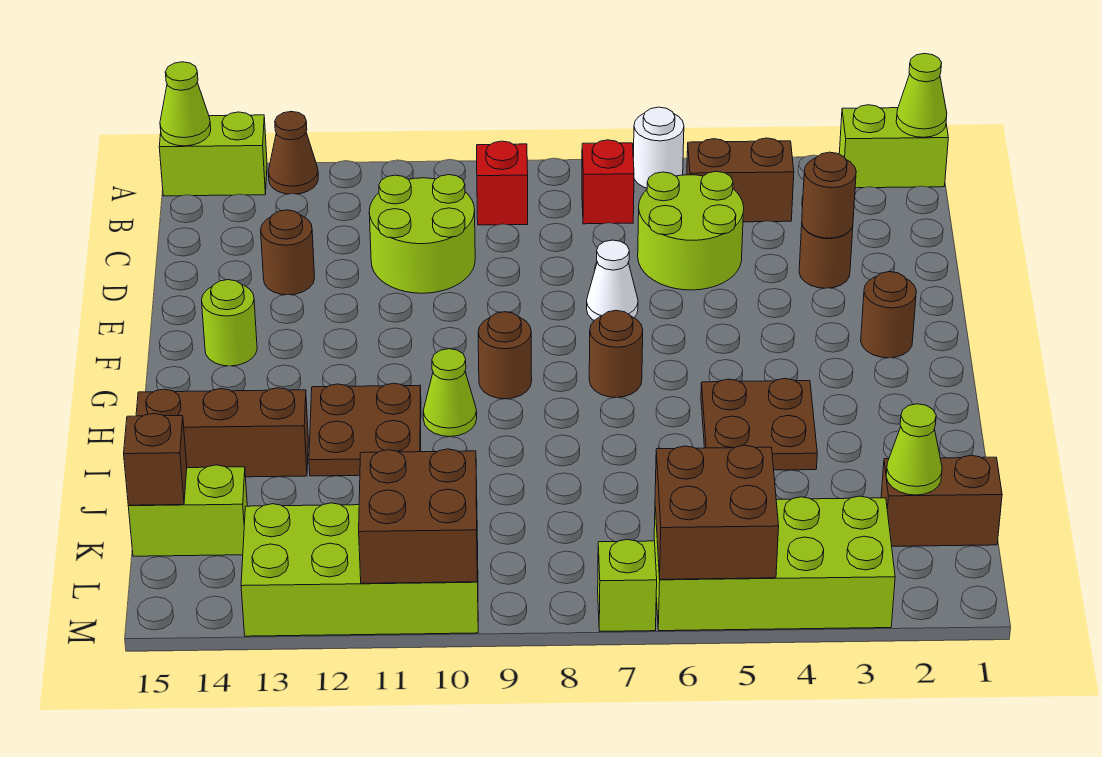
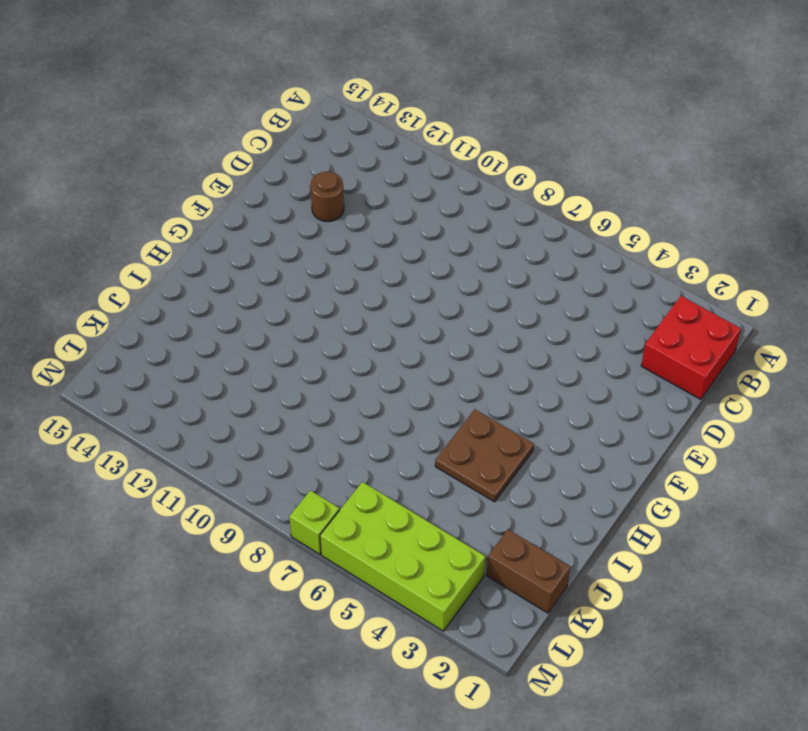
red 2x2 brick [641,296,741,399] -> none
none -> lime 1x2 brick [839,105,948,188]
none -> white 1x1 round brick [633,107,684,188]
none -> brown 1x1 cone [268,112,318,194]
none -> lime 1x2 brick [159,112,267,196]

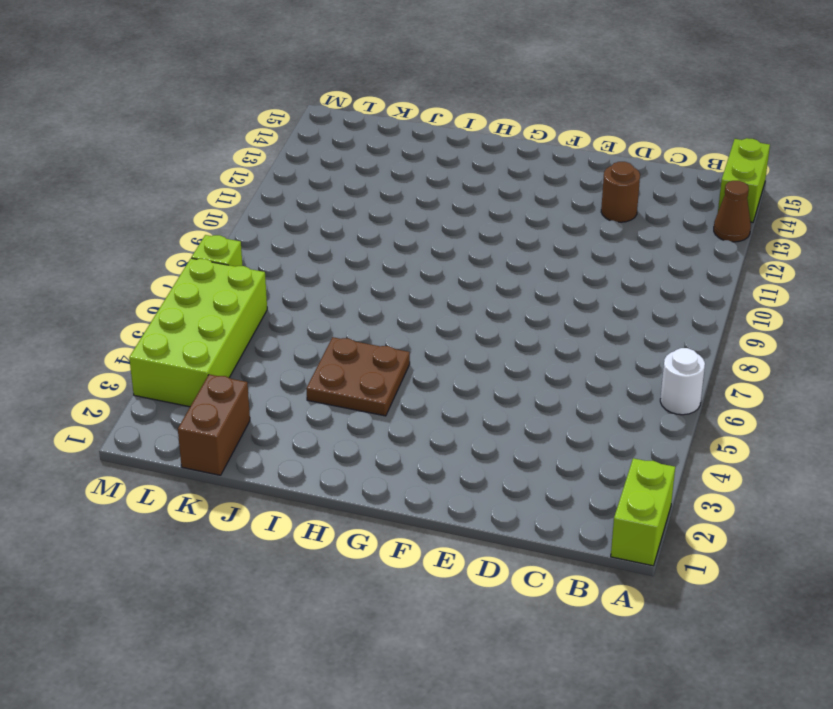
none -> brown 1x2 brick [687,138,794,222]
none -> red 1x1 brick [582,140,634,224]
none -> red 1x1 brick [477,141,528,225]
none -> lime 2x2 round brick [638,171,744,290]

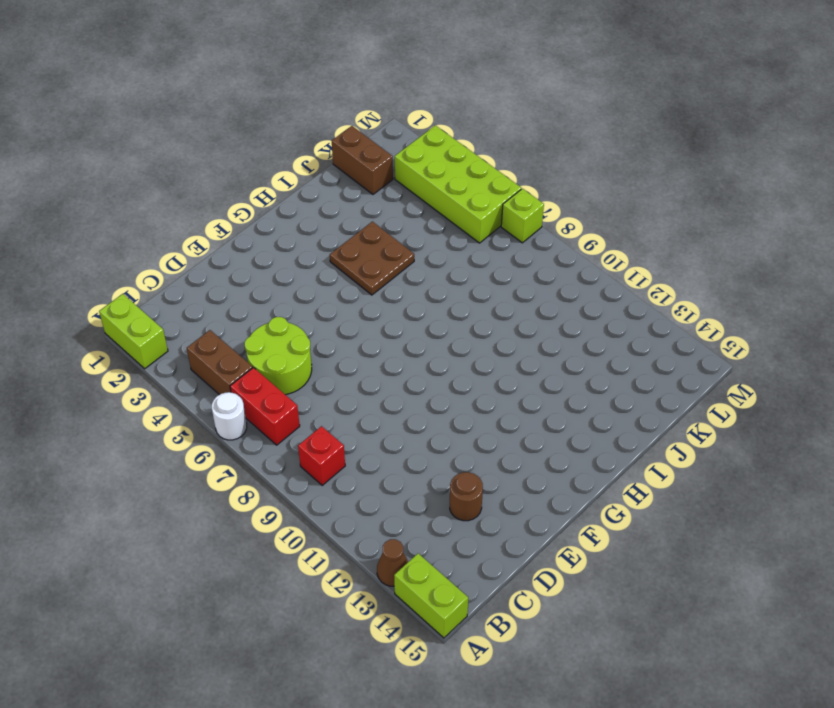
red 1x2 brick [230,368,300,445] -> red 1x1 brick [582,140,634,224]
none -> lime 2x2 round brick [369,175,475,293]
none -> brown 1x1 round brick [799,225,853,288]
none -> white 1x1 cone [587,240,638,320]
none -> brown 1x1 round brick [861,272,916,358]

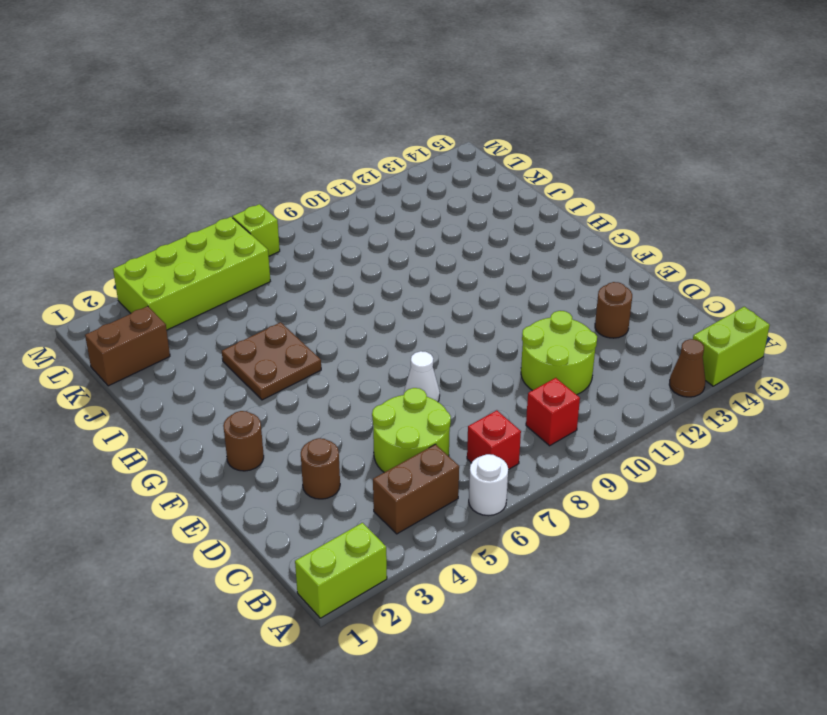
none -> lime 1x1 round brick [202,280,257,366]
none -> brown 1x1 round brick [589,310,643,397]
none -> brown 1x1 round brick [478,312,532,399]
none -> lime 1x1 cone [423,349,477,437]

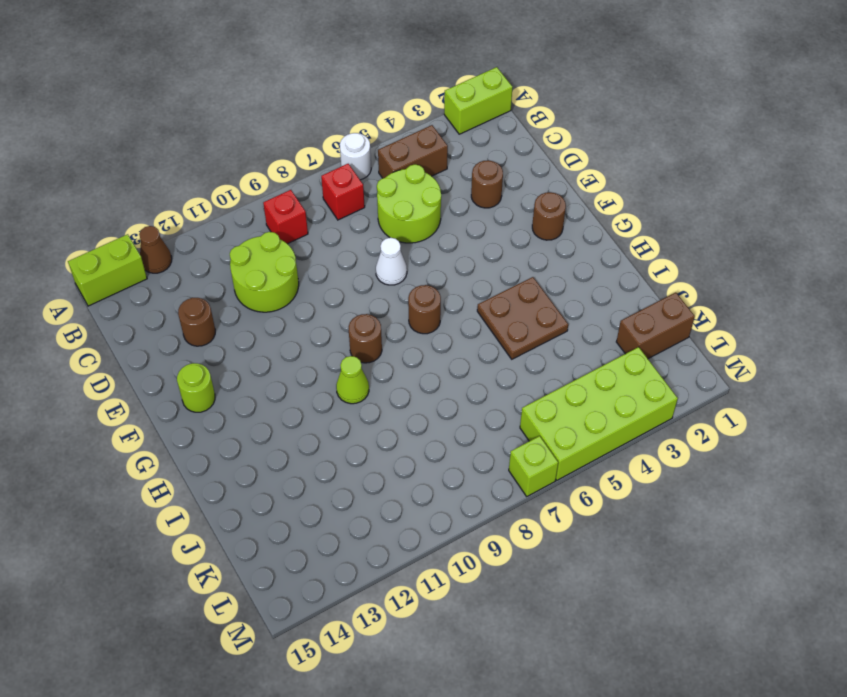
none -> brown 2x2 plate [309,383,421,476]
none -> brown 1x3 brick [136,388,308,477]
none -> lime 1x2 brick [128,465,247,556]
none -> lime 2x4 brick [241,503,478,636]

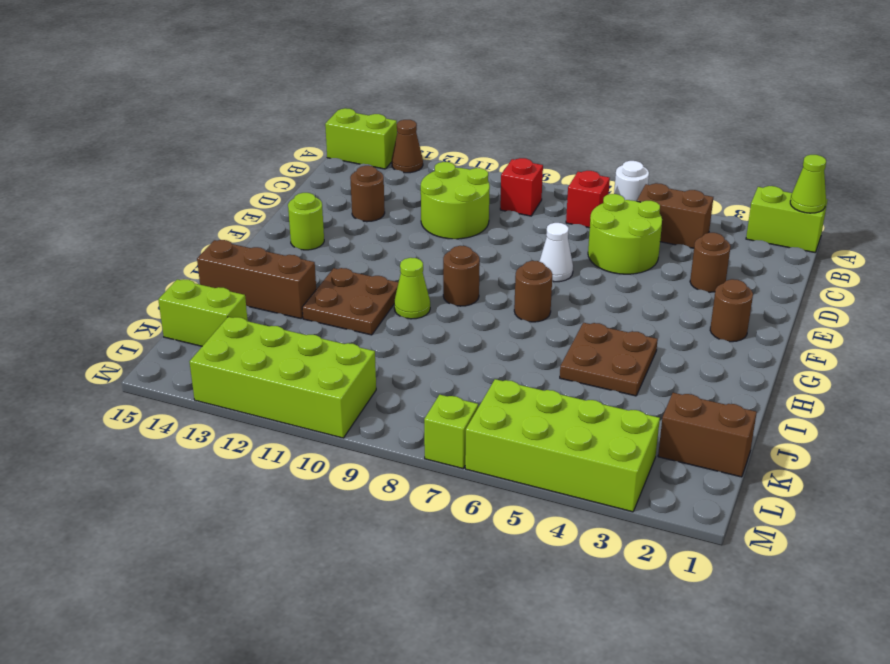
none -> lime 1x1 cone [160,62,211,146]
none -> brown 1x1 round brick [802,152,856,238]
none -> lime 1x1 cone [886,404,942,495]
none -> brown 1x1 brick [124,414,187,505]

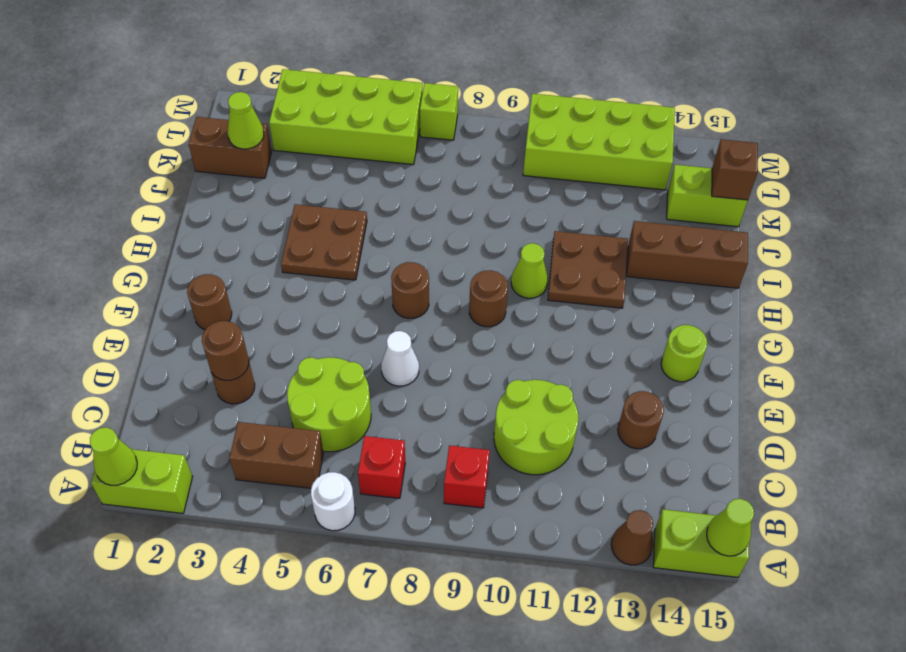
none -> brown 2x2 brick [655,445,779,579]
none -> brown 2x2 brick [359,449,478,583]

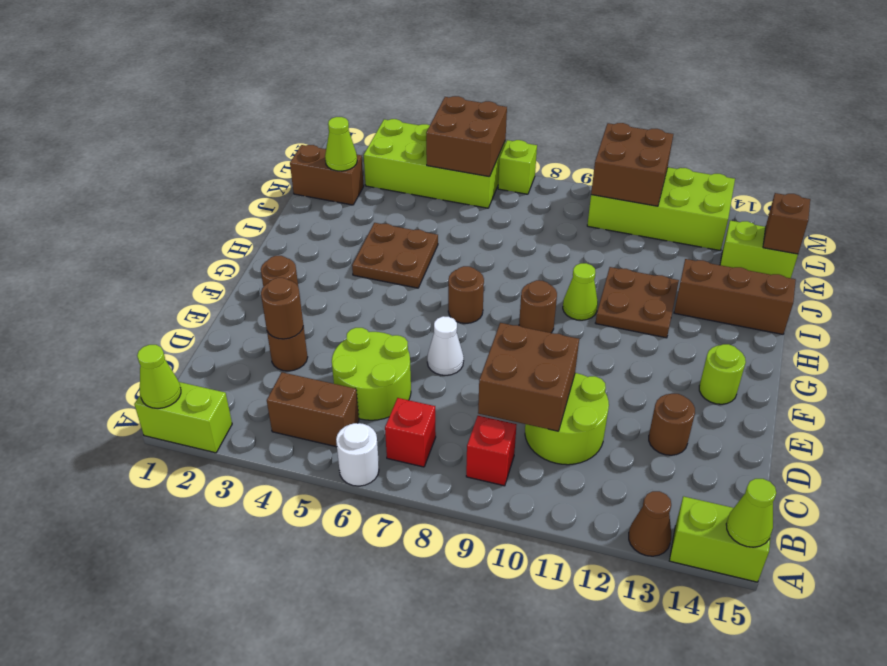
brown 2x2 brick [478,323,579,431] -> none

